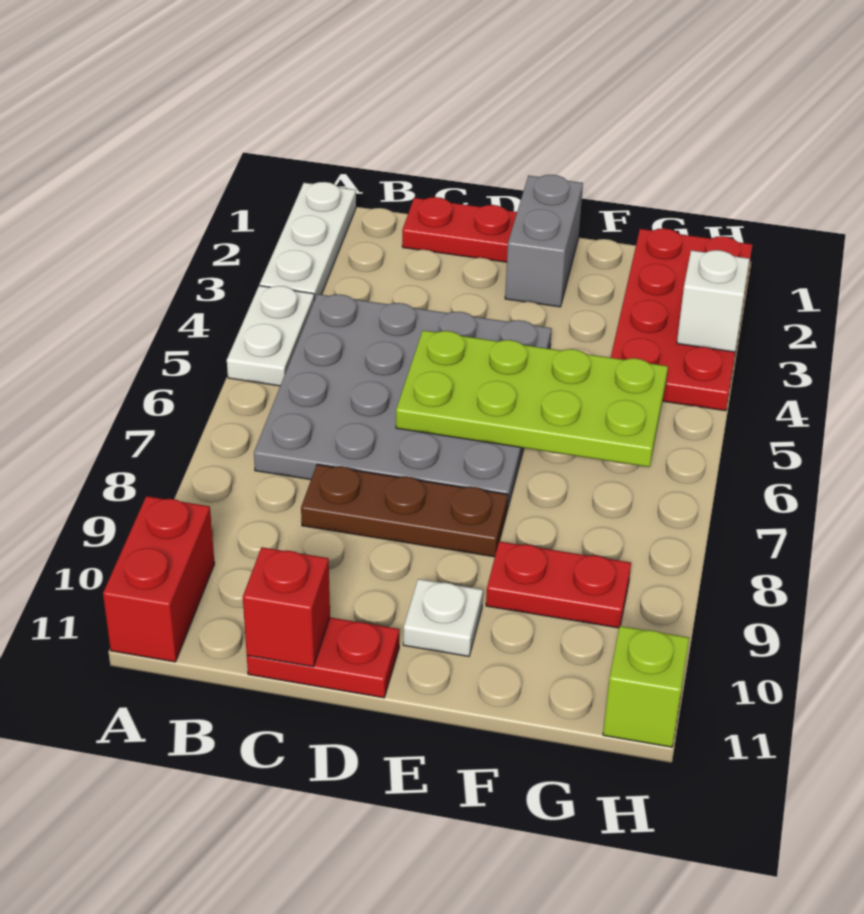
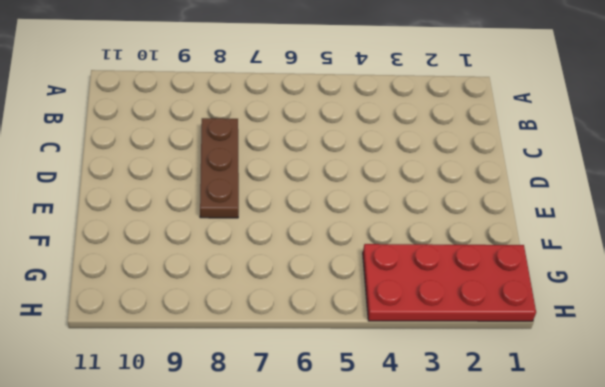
none -> white 1x3 plate [260,182,356,300]
none -> white 1x2 plate [227,286,314,386]
none -> red 1x2 brick [103,496,215,662]

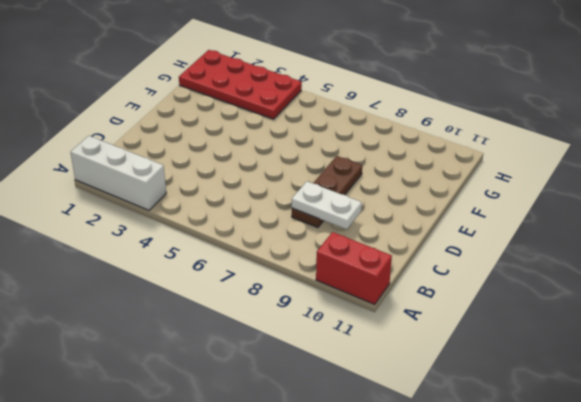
white 1x3 brick [71,136,166,210] -> white 1x3 plate [260,182,356,300]
white 1x2 plate [292,181,362,229] -> white 1x2 plate moved to [227,286,314,386]
none -> grey 4x4 plate [254,294,552,510]
none -> red 1x2 plate [402,197,517,262]
none -> red 1x2 plate [247,617,399,698]

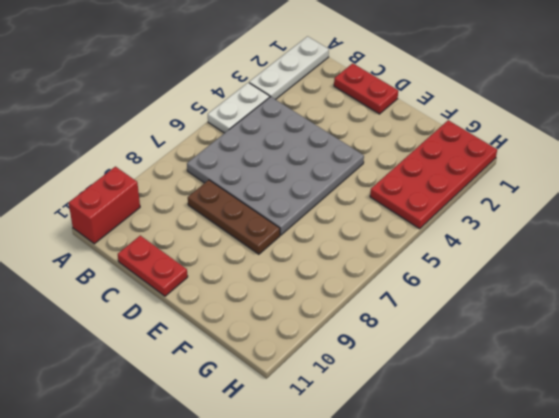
none -> grey 1x2 brick [505,175,583,307]
none -> white 1x1 plate [403,579,483,656]
none -> red 1x2 plate [486,541,631,628]

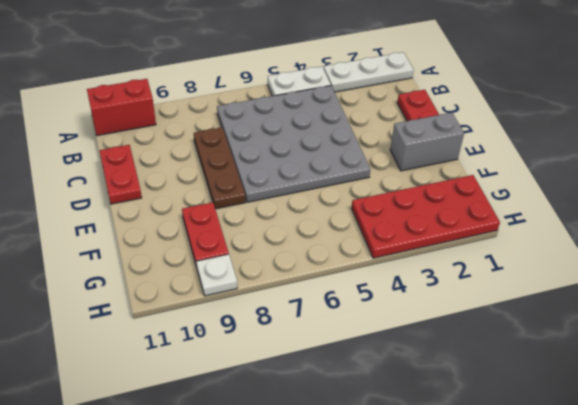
white 1x1 plate [196,254,237,296] -> white 1x1 plate moved to [403,579,483,656]
none -> lime 1x1 brick [603,626,689,747]
none -> red 1x1 brick [243,547,330,667]
none -> lime 2x4 plate [396,330,668,467]

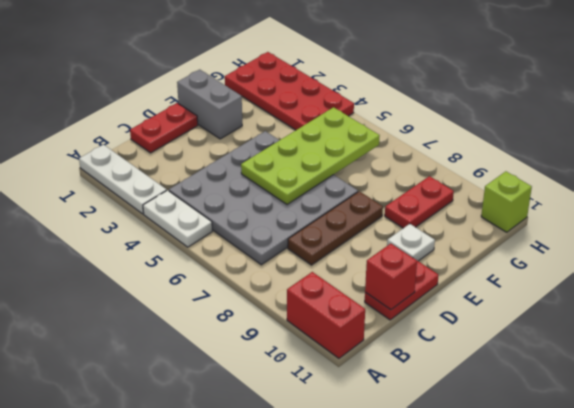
none -> white 1x1 brick [677,250,750,352]

